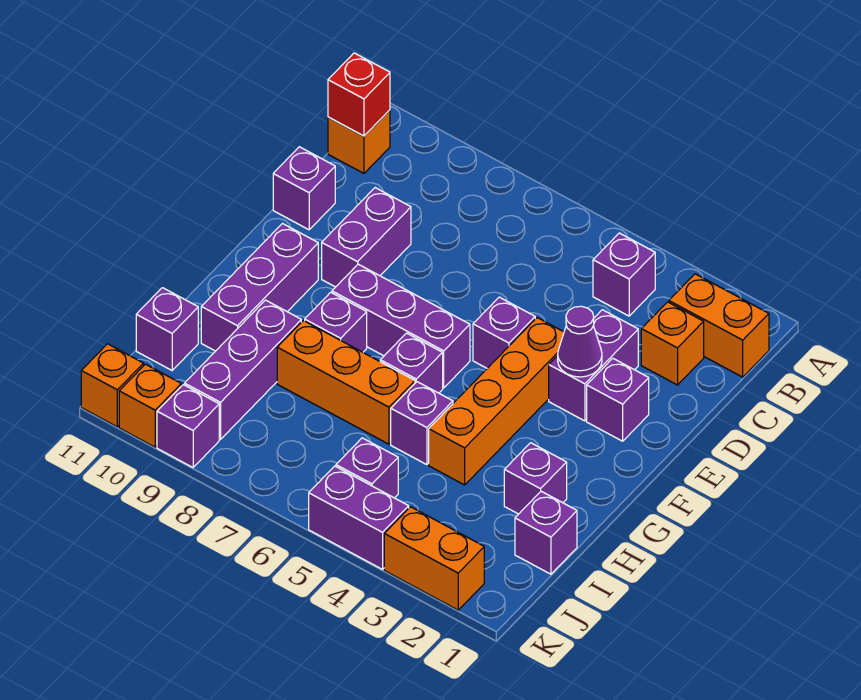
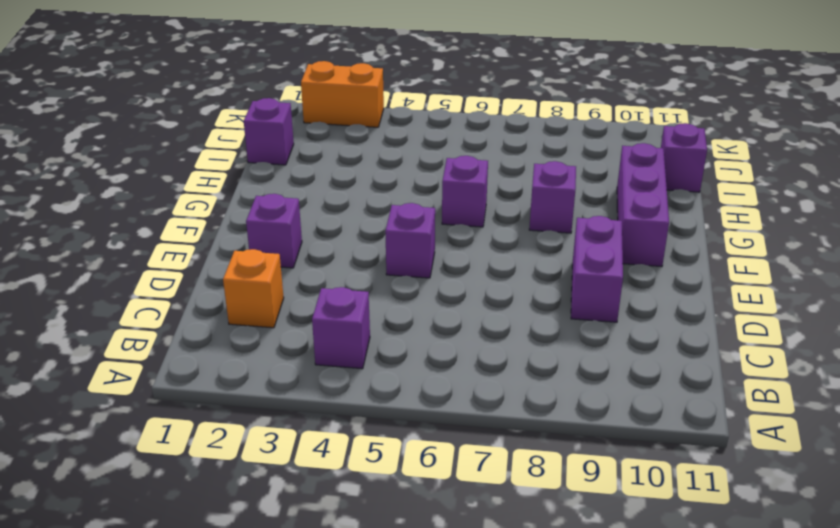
none -> orange 1x2 brick [669,274,769,377]
none -> orange 1x1 brick [328,110,390,173]
none -> purple 1x2 brick [549,310,638,421]

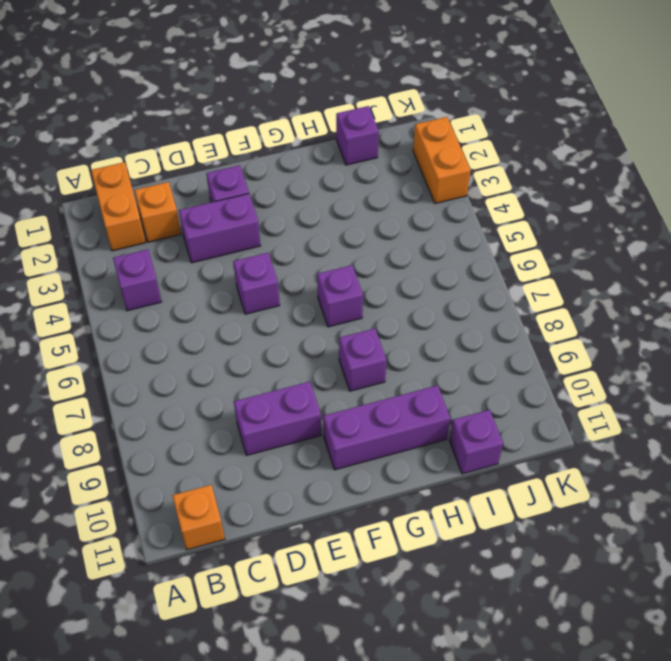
none -> purple 1x1 brick [273,147,335,230]
none -> orange 1x4 brick [429,318,564,485]
none -> purple 1x3 brick [332,264,470,388]

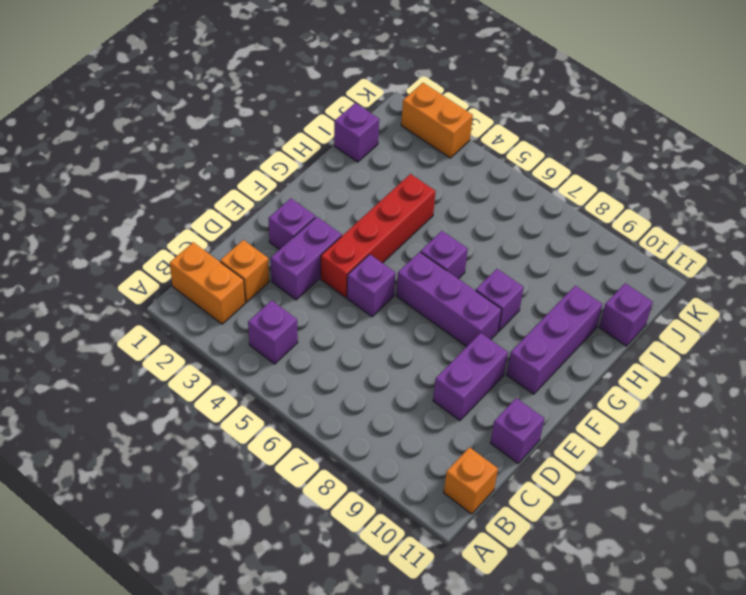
red 1x4 brick [321,174,436,297] -> orange 1x4 brick [429,318,564,485]
none -> purple 1x1 brick [504,443,567,514]
none -> purple 1x1 brick [391,382,453,465]
none -> orange 1x3 brick [277,321,415,444]

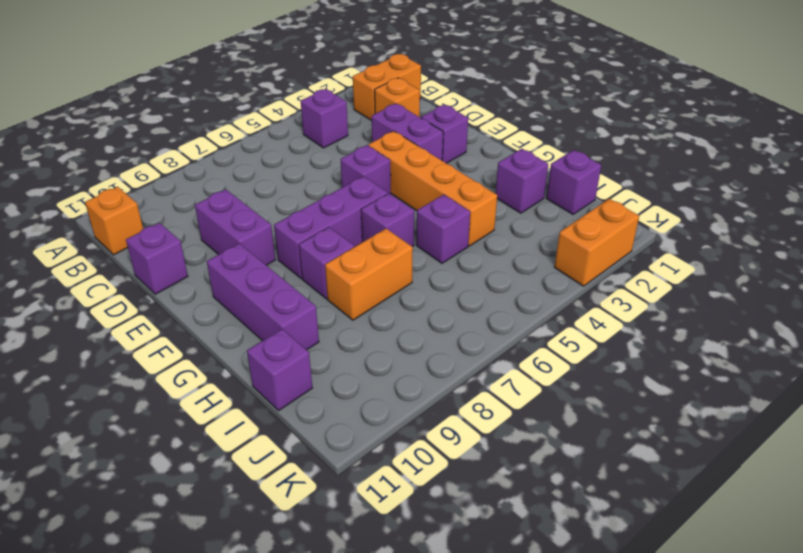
orange 1x2 brick [325,229,413,320] -> orange 1x3 brick [277,321,415,444]
none -> purple 1x3 brick [185,300,301,439]
none -> purple 1x1 brick [336,438,398,498]
none -> purple 1x2 brick [309,466,409,569]

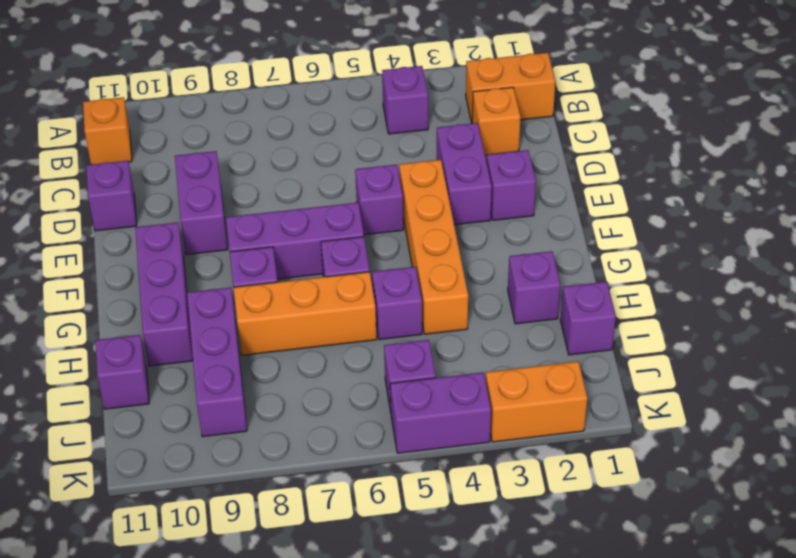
none -> purple 1x1 brick [157,385,219,467]
none -> orange 1x1 brick [119,364,181,447]
none -> orange 1x1 brick [81,344,144,427]

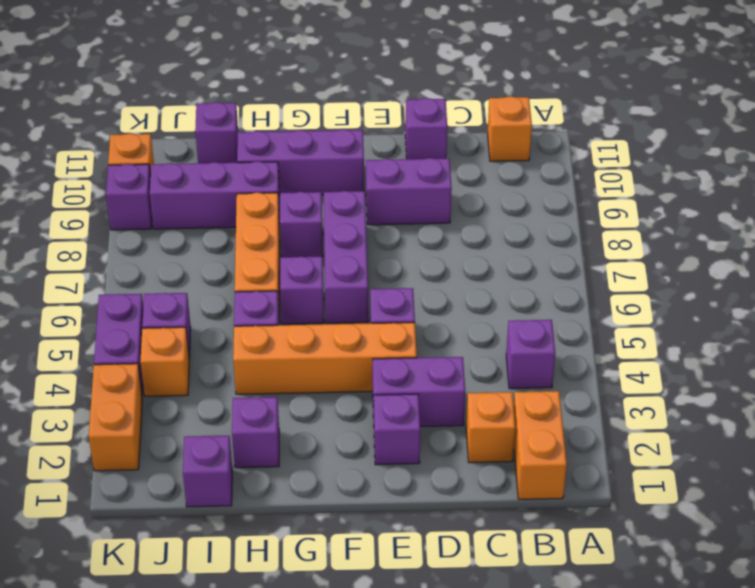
orange 1x1 brick [140,327,189,396] -> orange 1x1 brick moved to [81,344,144,427]
none -> red 1x1 brick [328,53,390,136]
none -> purple 1x1 cone [558,306,602,377]

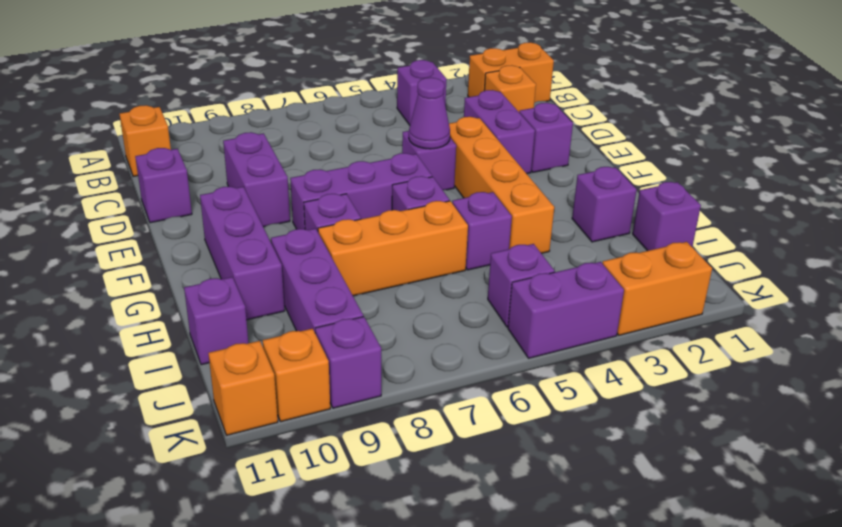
purple 1x1 cone [409,78,450,149] -> purple 1x1 cone moved to [558,306,602,377]
none -> red 1x1 brick [328,53,390,136]

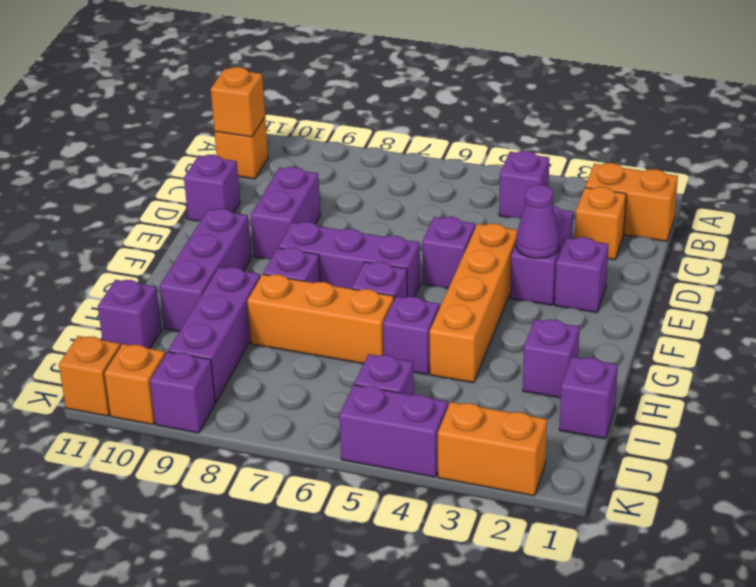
orange 1x1 brick [211,67,265,137] -> red 1x1 brick [328,53,390,136]

